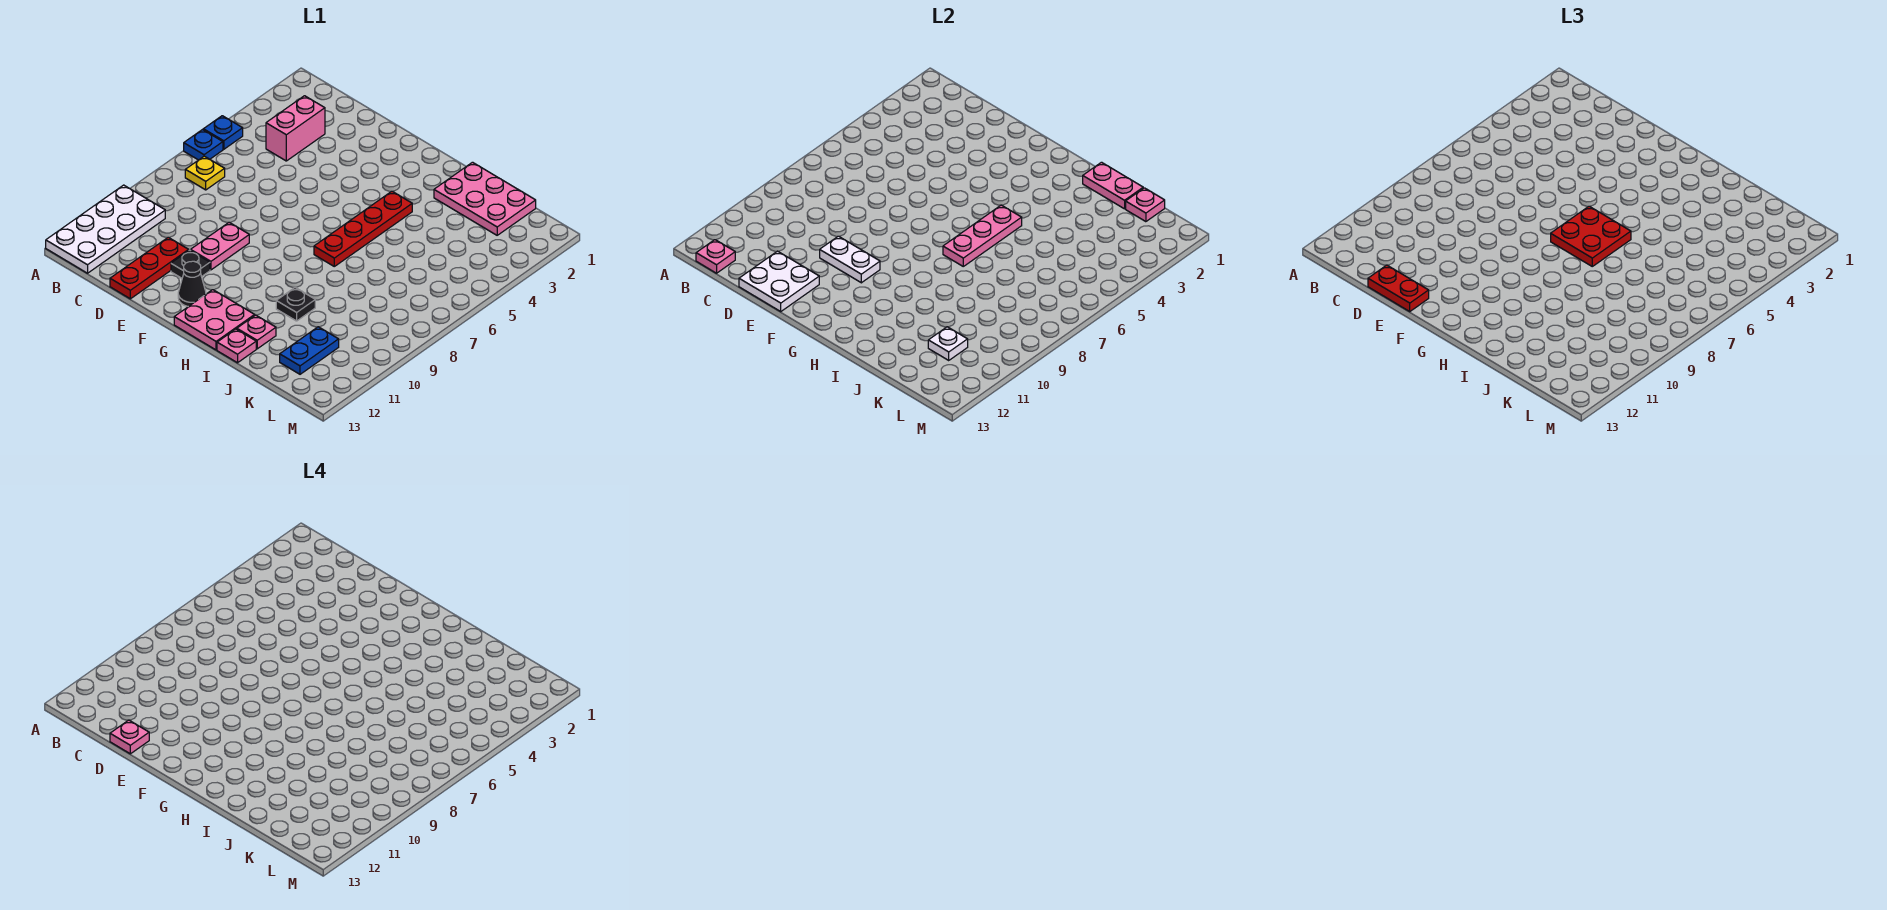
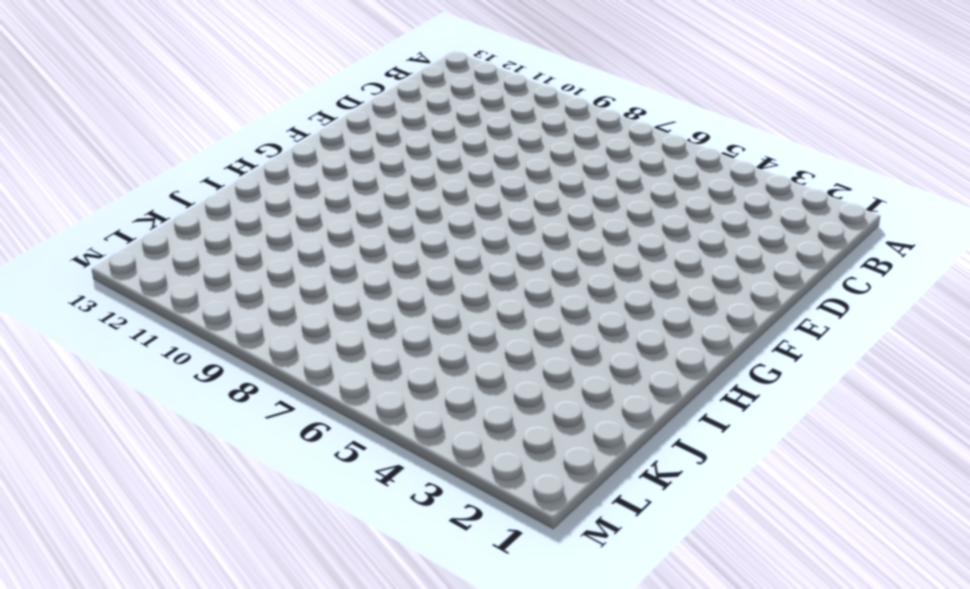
none -> blue 1x1 plate [203,116,243,149]
none -> blue 1x1 plate [184,130,223,160]
none -> white 2x4 plate [46,185,165,273]

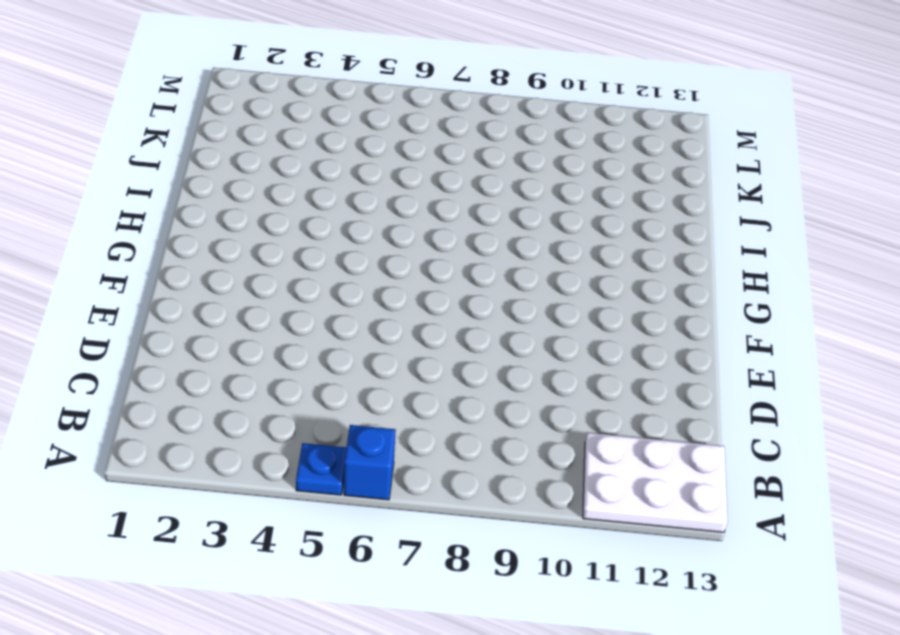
blue 1x1 brick [344,425,396,500] -> blue 1x1 plate [184,130,223,160]
white 2x3 plate [583,433,728,532] -> white 2x4 plate [46,185,165,273]
none -> yellow 1x1 plate [185,156,225,190]
none -> pink 1x2 brick [266,96,325,161]
none -> red 1x3 plate [110,237,189,299]

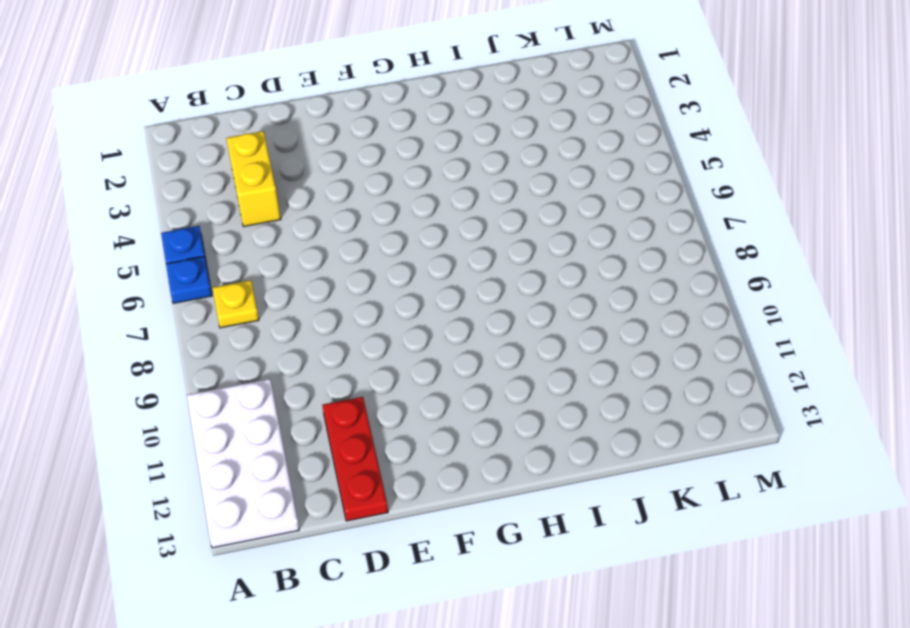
yellow 1x2 brick [226,131,281,227] -> pink 1x2 brick [266,96,325,161]
none -> pink 1x2 plate [191,222,249,270]
none -> black 1x1 plate [171,250,210,278]
none -> black 1x1 cone [178,261,206,307]

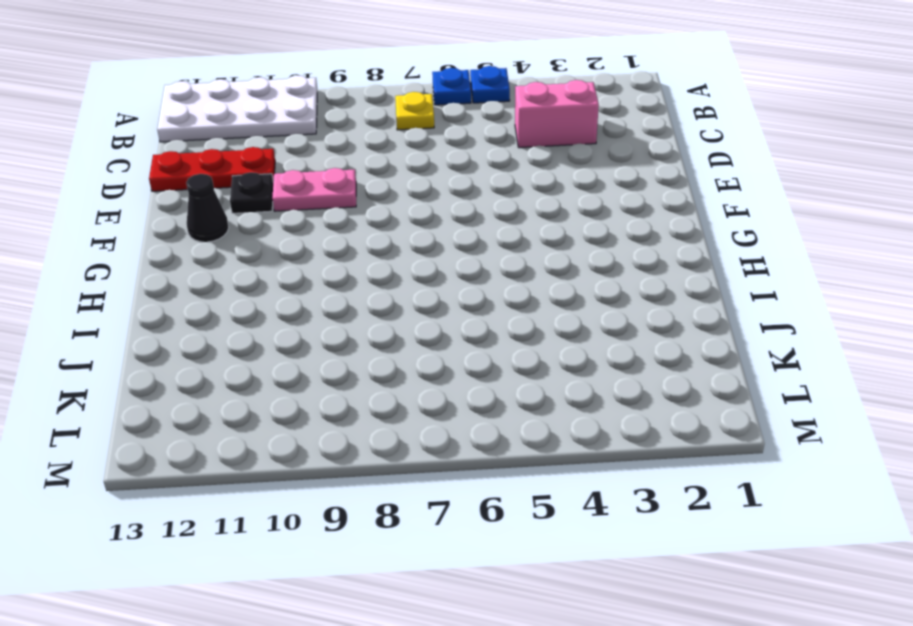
none -> pink 2x2 plate [174,290,255,350]
none -> red 1x4 plate [314,191,412,266]
none -> pink 2x3 plate [434,162,536,235]

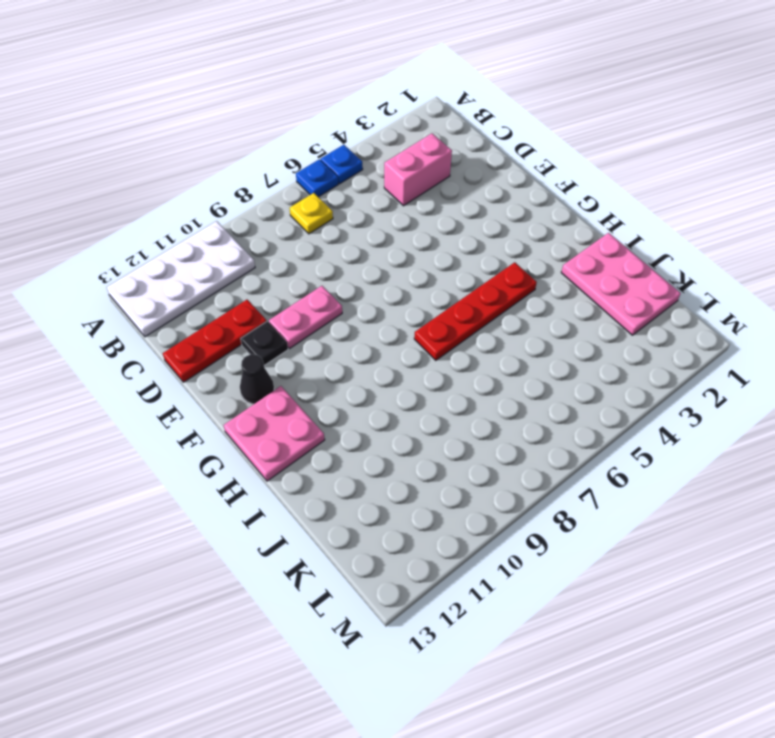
none -> black 1x1 plate [276,287,315,321]
none -> pink 1x1 plate [237,315,276,349]
none -> pink 1x1 plate [217,329,256,363]

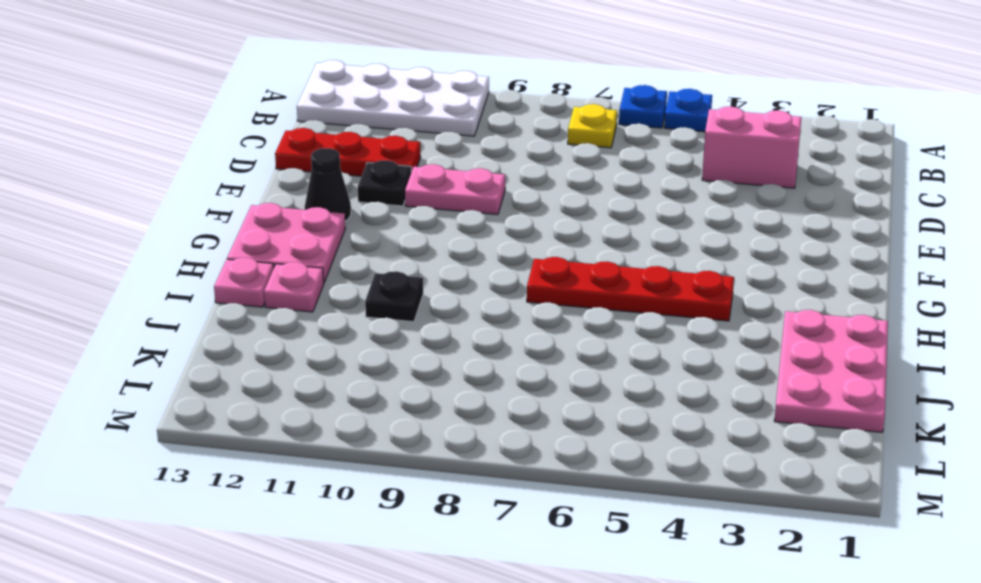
none -> blue 1x2 plate [280,327,339,374]
none -> pink 1x1 plate [696,240,735,273]
none -> white 2x2 plate [739,251,819,311]

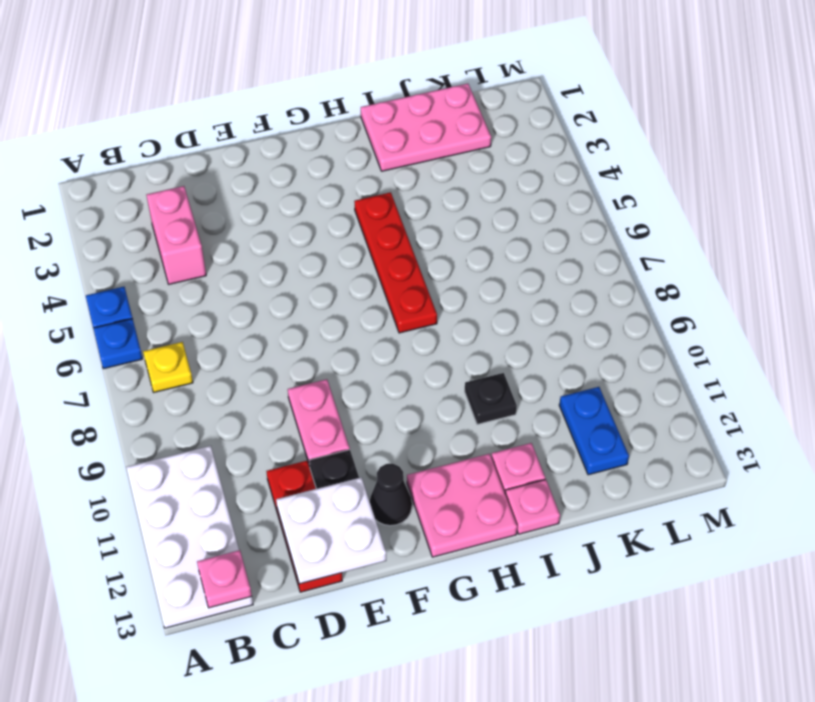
none -> white 1x2 plate [820,236,880,283]
none -> pink 1x3 plate [943,205,1022,266]
none -> pink 1x2 plate [1083,162,1143,209]

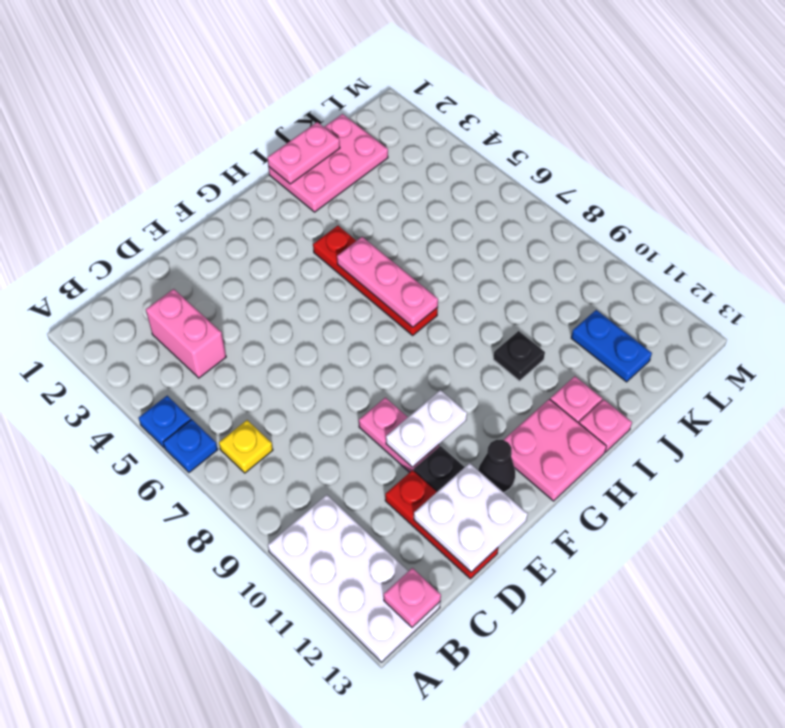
none -> pink 1x1 plate [1126,188,1165,222]
none -> white 1x1 plate [928,327,968,360]
none -> red 1x2 plate [1368,265,1429,311]

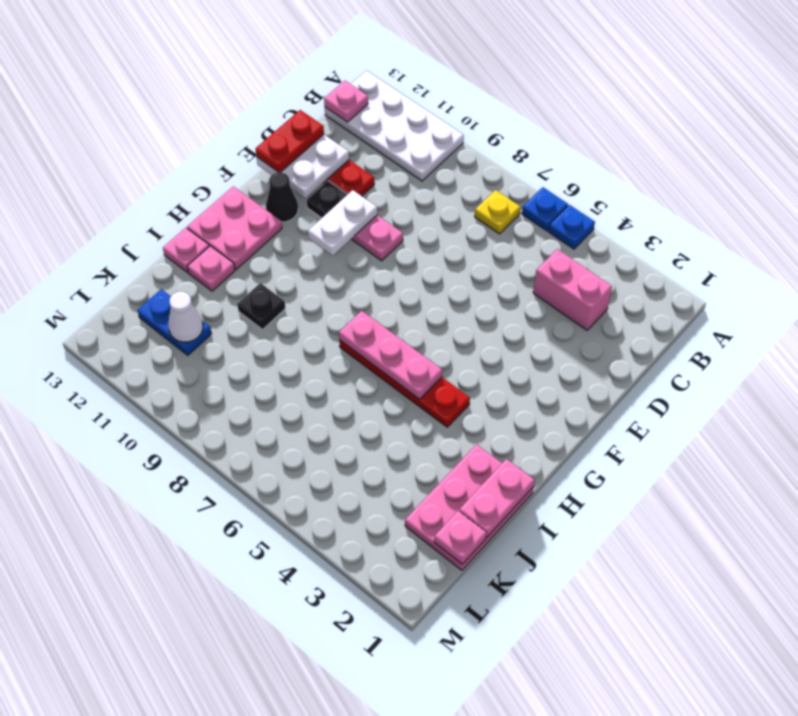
white 1x1 cone [168,292,203,342] -> white 1x1 plate [928,327,968,360]
none -> red 2x2 plate [1551,206,1631,266]
none -> pink 1x1 plate [110,720,149,754]

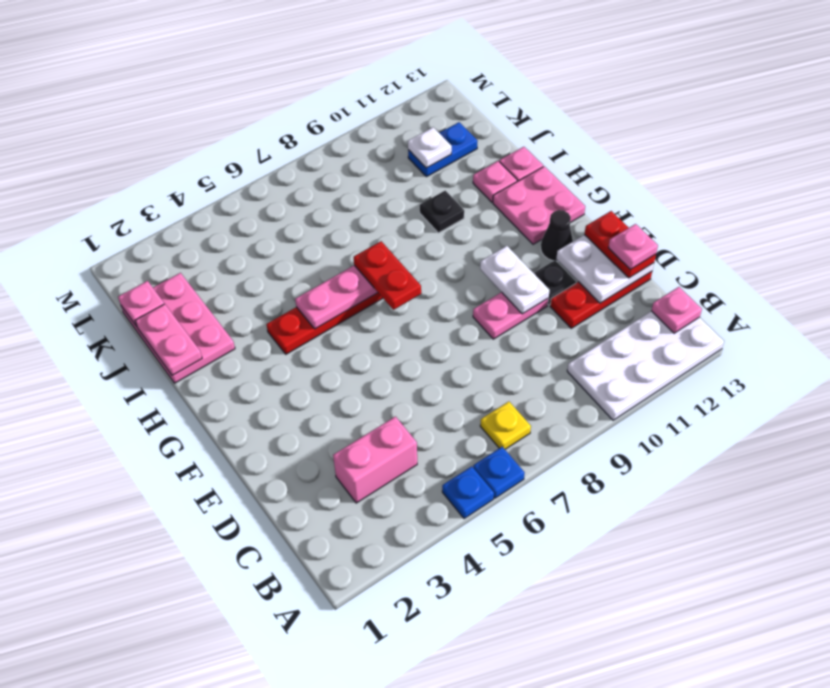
red 1x2 plate [354,241,421,310] -> red 2x2 plate [1551,206,1631,266]

